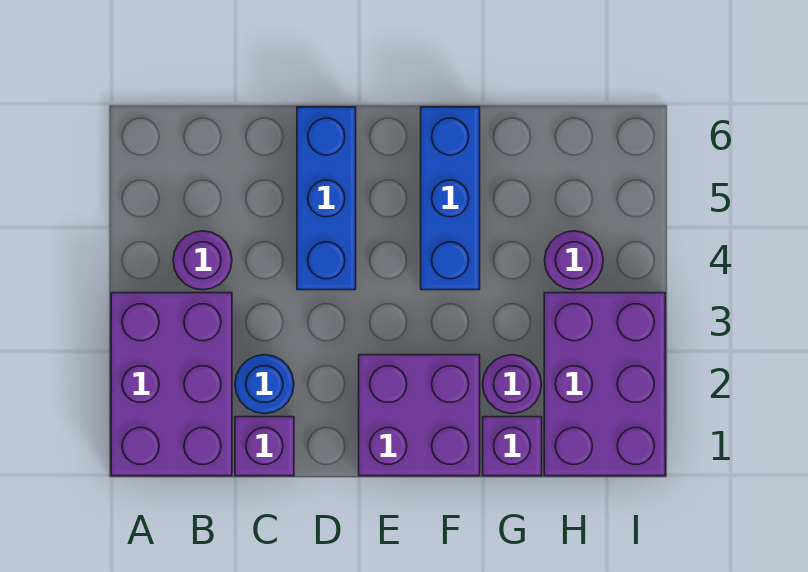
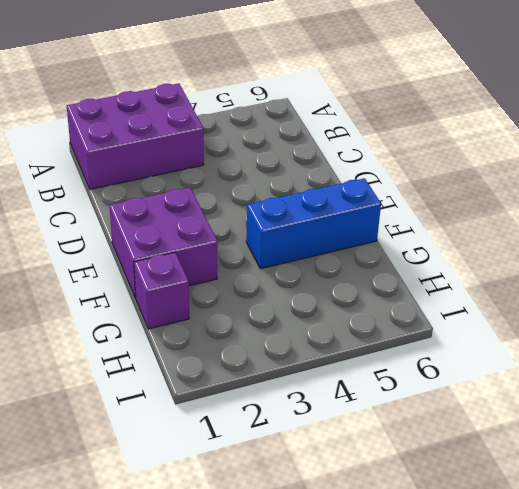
none -> purple 1x1 round brick [173,231,232,290]
none -> purple 1x1 brick [235,417,294,476]

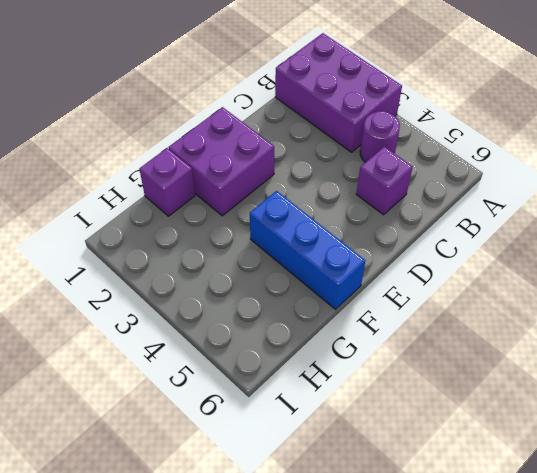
purple 1x1 brick [356,147,413,215] -> purple 1x1 brick moved to [235,417,294,476]
none -> blue 1x1 round brick [235,355,294,414]
none -> blue 1x3 brick [297,107,356,290]

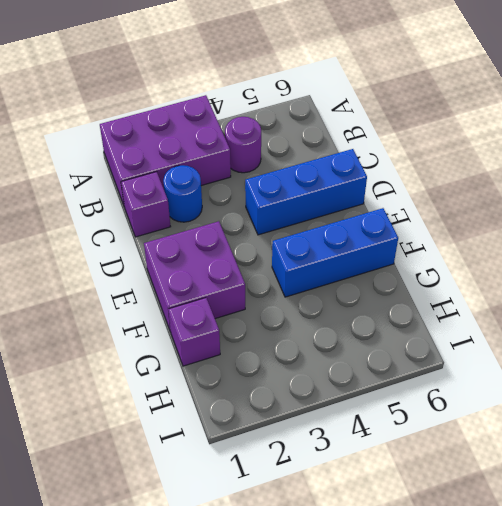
none -> purple 1x1 round brick [483,355,541,414]
none -> purple 2x3 brick [544,293,665,476]

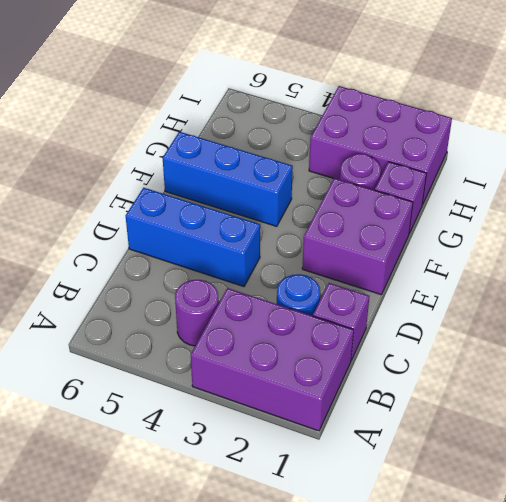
none -> purple 1x1 round brick [545,231,603,290]

